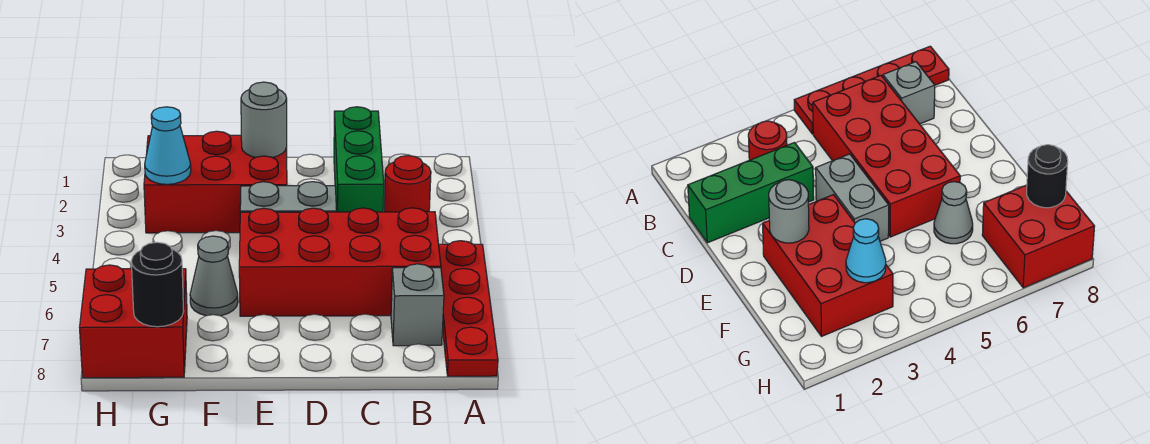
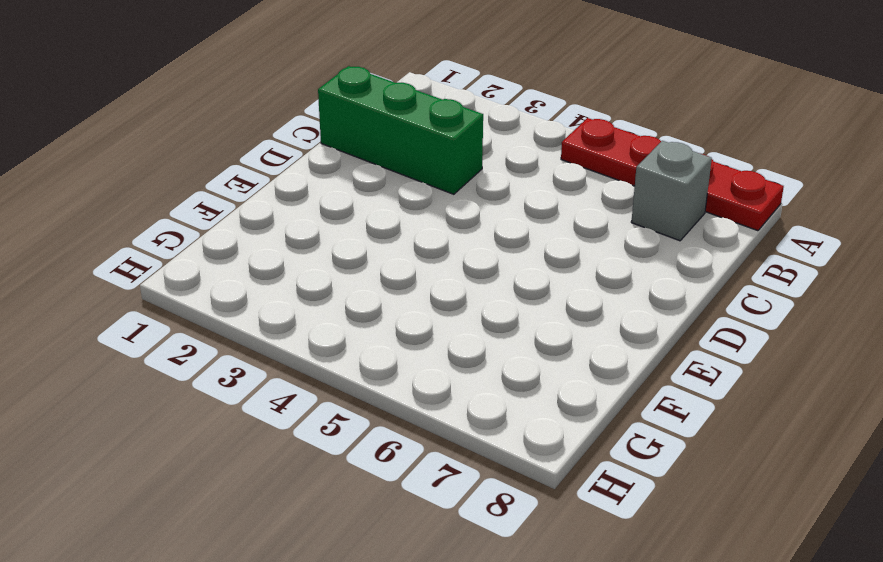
none -> red 1x1 round brick [384,156,431,212]
none -> red 2x4 brick [239,208,441,316]
none -> grey 1x2 brick [240,182,337,212]

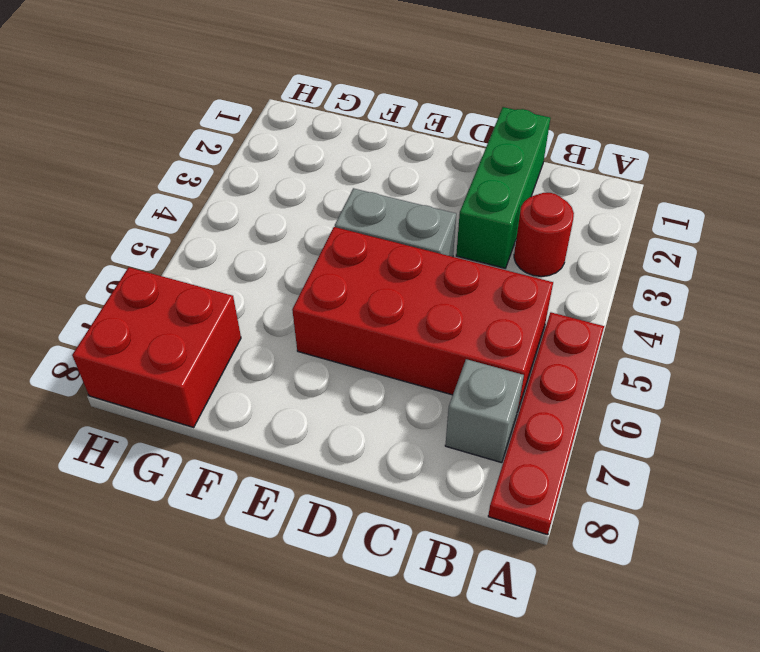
none -> red 2x3 brick [144,131,287,233]
none -> grey 1x1 cone [190,236,238,316]
none -> grey 1x1 round brick [241,82,287,158]

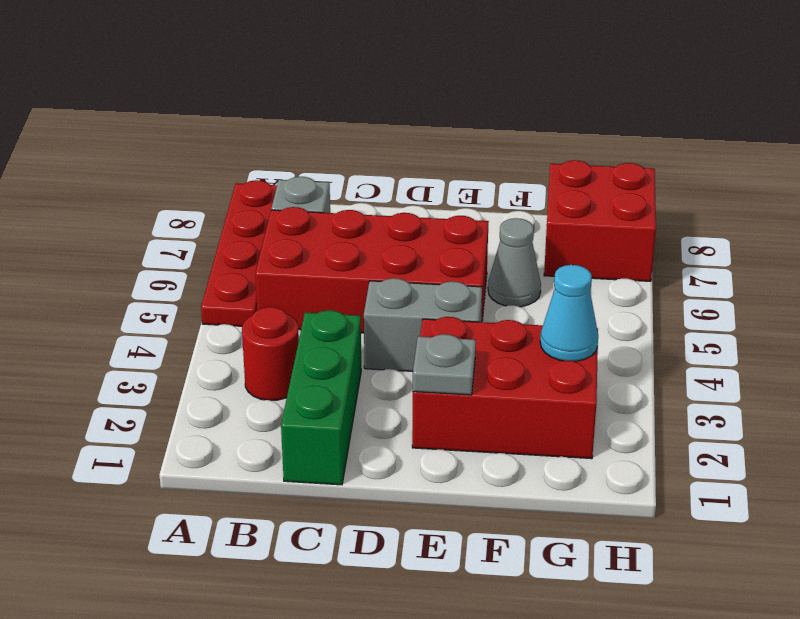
grey 1x1 plate [413,334,476,395] -> grey 1x1 round brick [241,82,287,158]
none -> black 1x1 round brick [131,242,184,327]

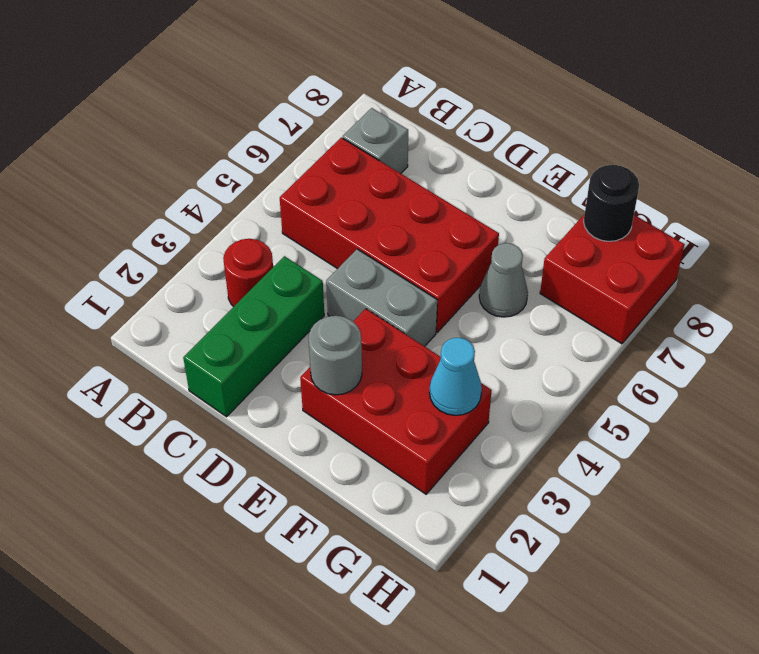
none -> red 1x4 plate [439,241,498,376]

